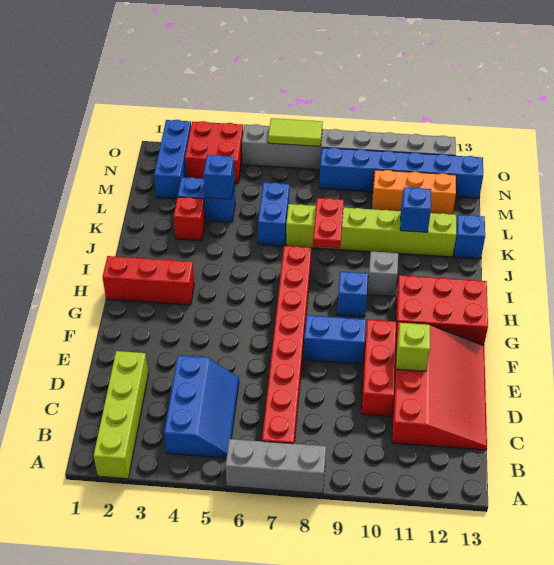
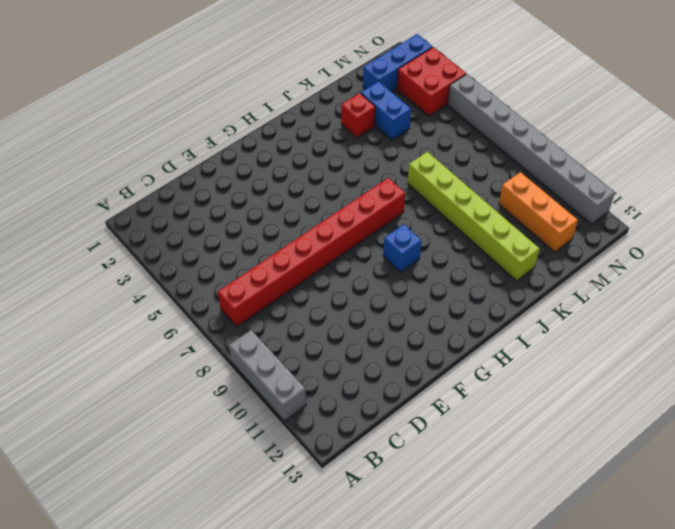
grey 1x3 brick [229,330,306,421] -> grey 1x3 brick moved to [226,439,326,494]
none -> lime 1x4 brick [94,351,148,479]
none -> blue 2x3 slope [164,355,239,458]
none -> red 3x4 slope [392,322,487,450]

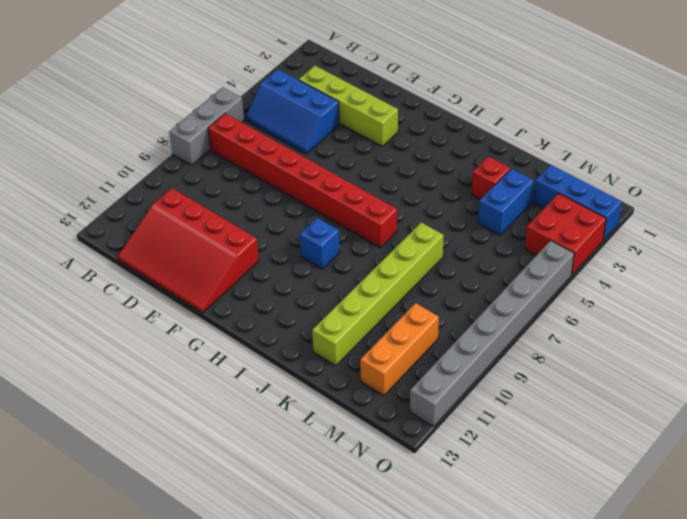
lime 1x4 brick [299,66,398,146] -> lime 1x4 brick moved to [94,351,148,479]
none -> red 1x3 brick [361,319,396,416]
none -> blue 1x2 brick [304,315,366,364]
none -> red 2x3 brick [396,275,488,345]

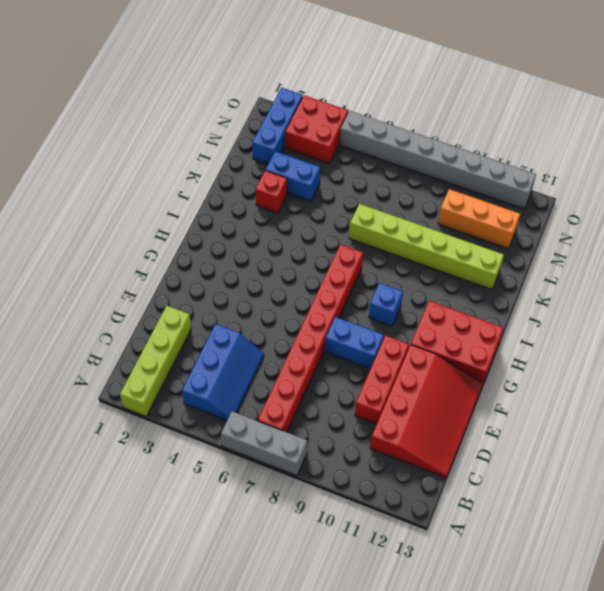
none -> red 1x3 brick [102,256,194,305]
none -> grey 1x1 brick [368,251,398,296]
none -> blue 1x2 brick [258,183,289,246]

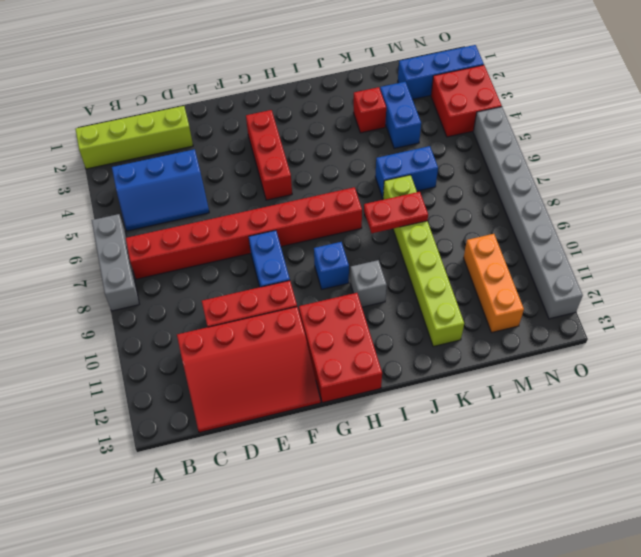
red 1x3 brick [246,110,292,200] -> red 1x3 brick moved to [102,256,194,305]
none -> blue 1x1 brick [454,215,485,259]
none -> blue 1x6 brick [319,148,483,198]
none -> lime 1x1 brick [396,323,430,371]

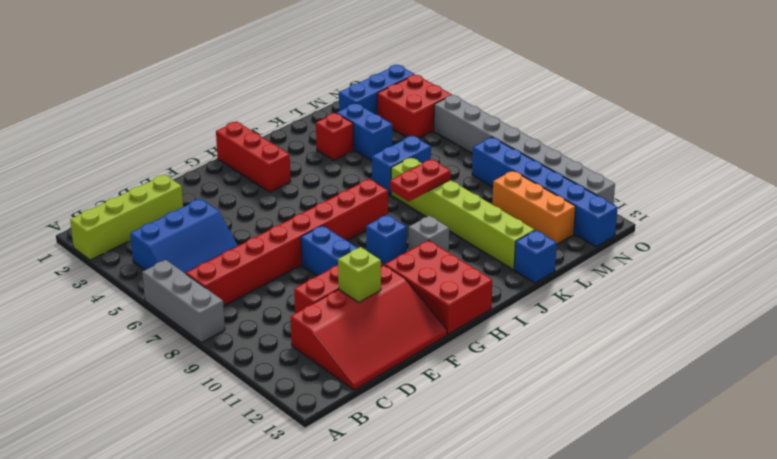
none -> blue 1x1 brick [400,187,431,232]
none -> blue 1x1 brick [204,155,235,199]
none -> lime 1x2 tile [268,118,323,146]

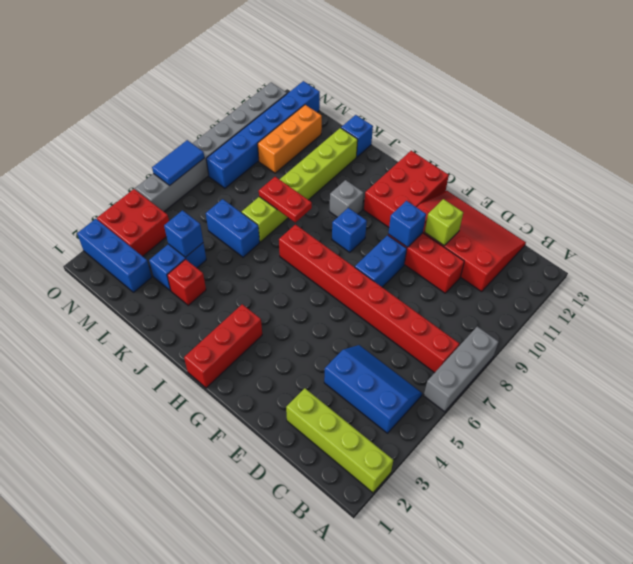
blue 1x1 brick [388,201,426,247] -> blue 1x1 brick moved to [400,187,431,232]
blue 1x2 tile [152,140,204,186] -> lime 1x2 tile [268,118,323,146]

